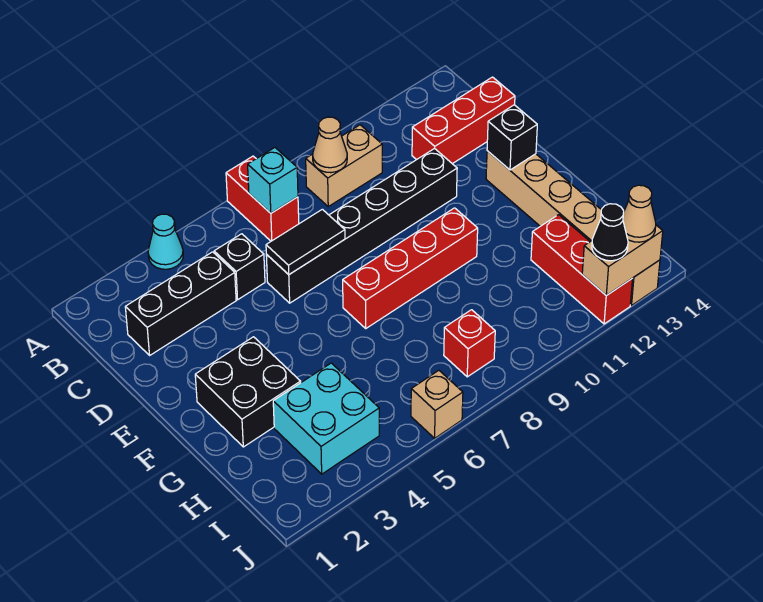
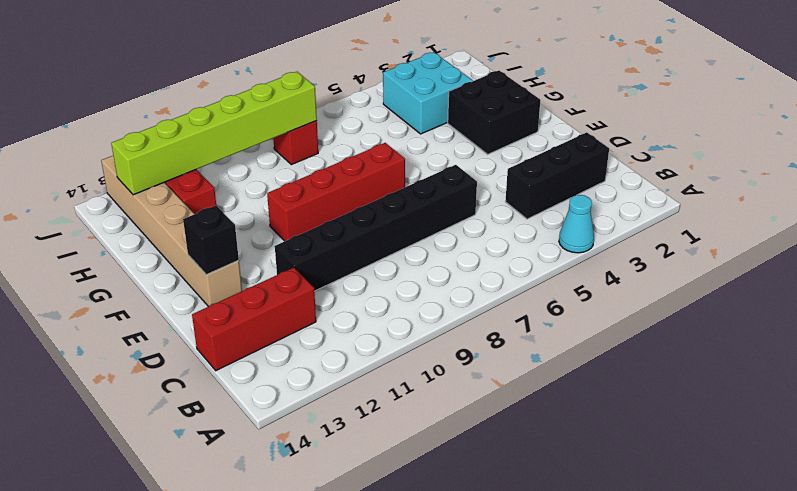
lime 1x6 brick [111,72,317,195] -> none
none -> red 1x2 brick [226,156,299,241]
none -> tan 1x2 brick [306,125,382,206]
none -> black 1x1 brick [214,234,265,300]

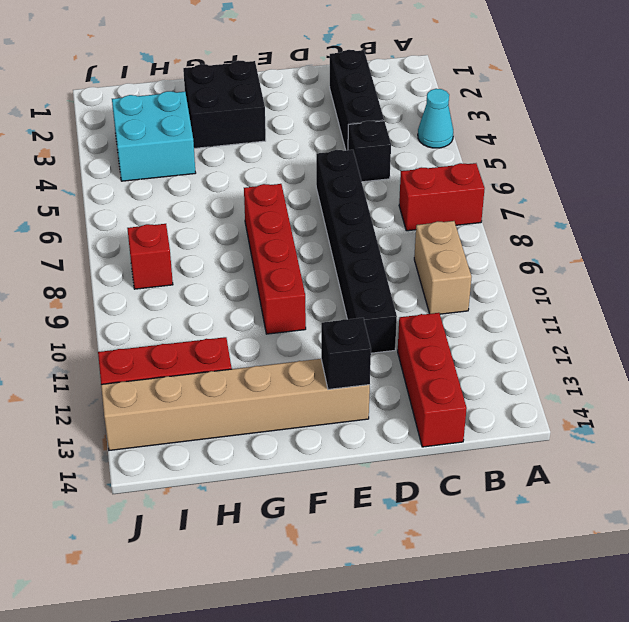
none -> tan 1x1 brick [411,370,463,438]
none -> cyan 1x1 brick [248,148,298,213]
none -> tan 1x1 cone [313,117,347,173]

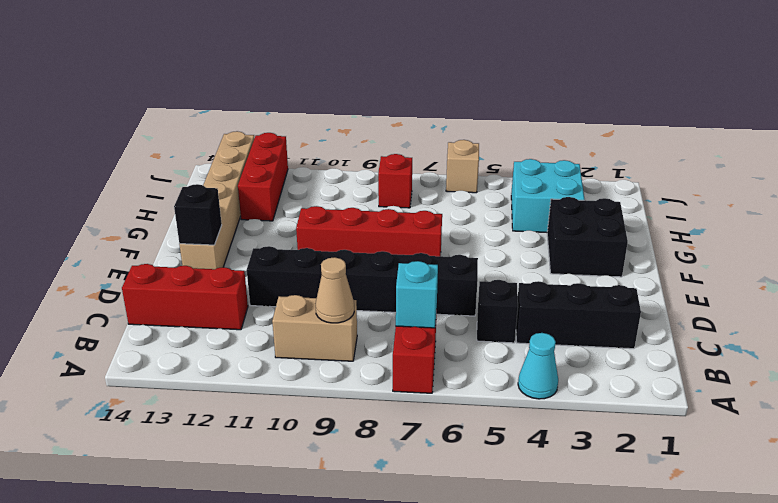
none -> black 1x2 tile [266,209,345,274]
none -> tan 1x2 brick [582,225,663,295]
none -> black 1x1 cone [592,204,628,261]

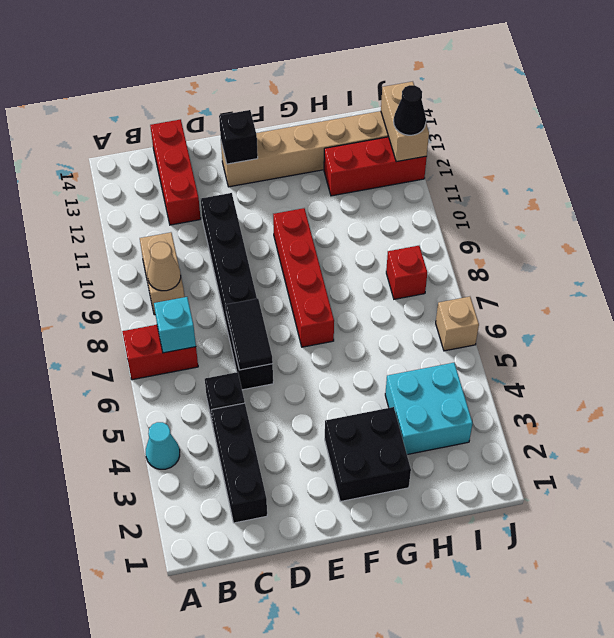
none -> tan 1x1 cone [623,185,656,242]

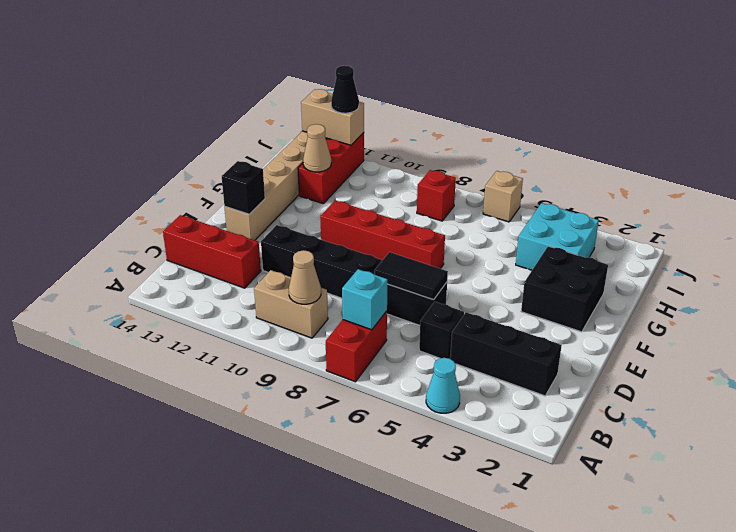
tan 1x1 cone [303,124,331,172] -> tan 1x1 cone moved to [623,185,656,242]

